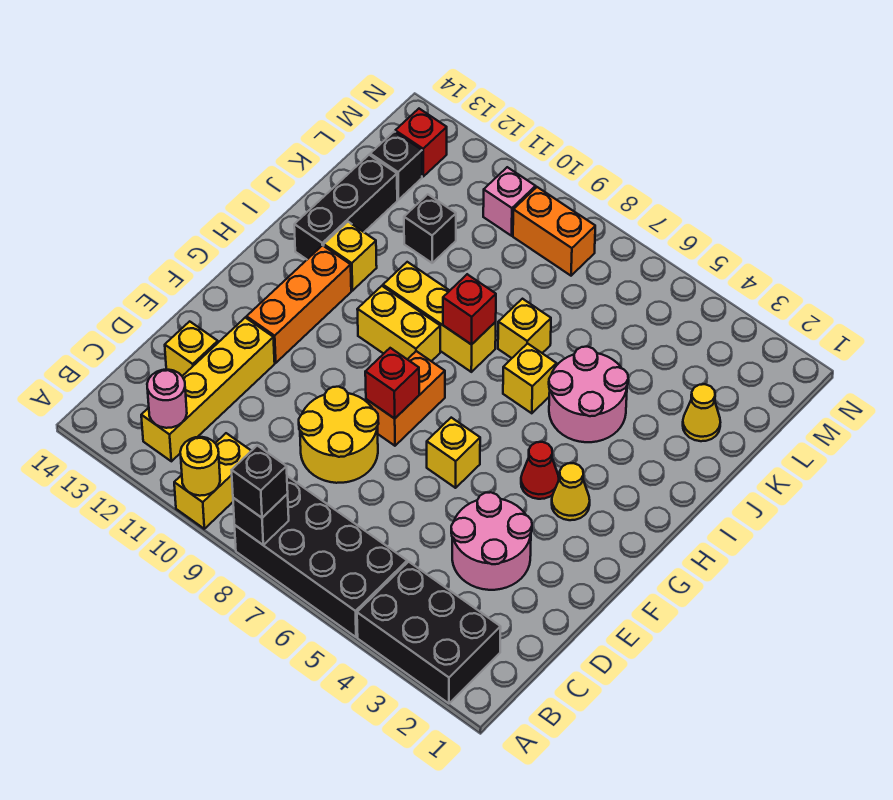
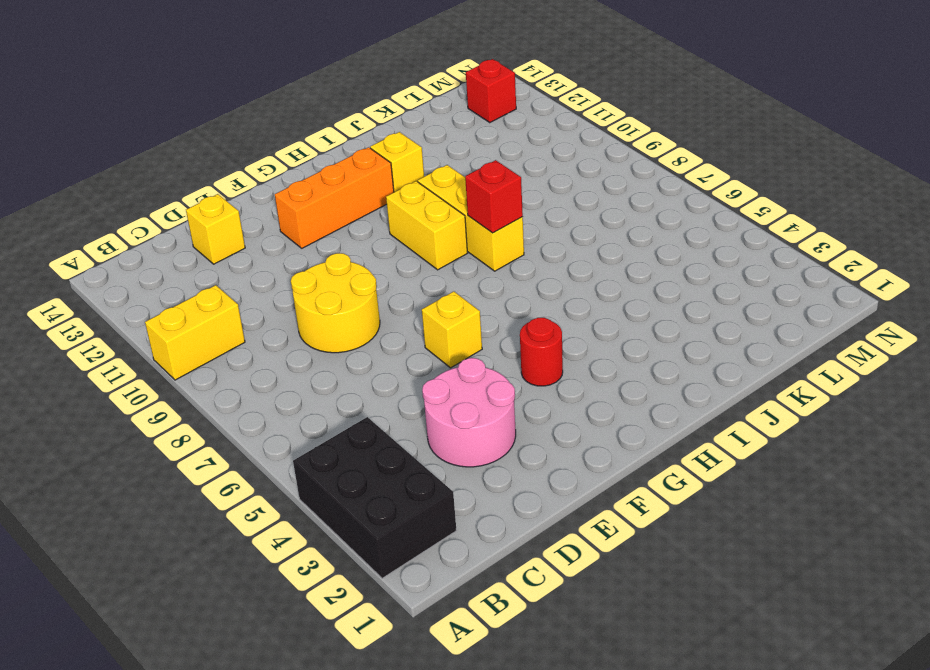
red 1x1 round brick [520,318,563,386] -> red 1x1 cone [521,442,559,499]
none -> black 2x4 brick [235,476,407,637]
none -> yellow 1x4 brick [141,318,275,461]
none -> orange 1x2 brick [366,351,445,446]
none -> yellow 1x1 cone [552,463,590,520]

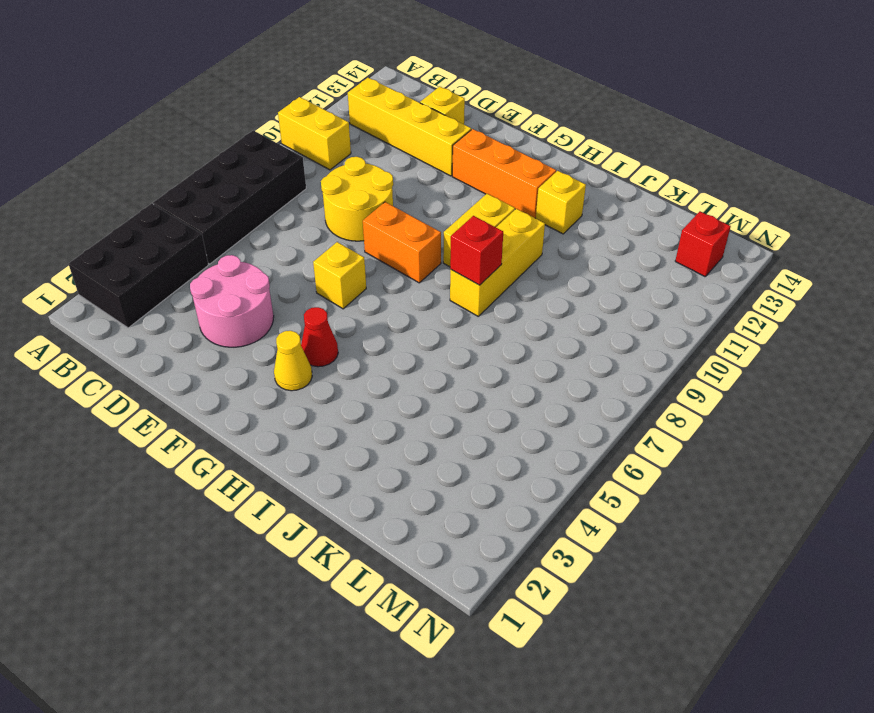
none -> pink 2x2 round brick [549,347,628,442]
none -> yellow 1x1 brick [503,343,556,413]
none -> black 1x3 brick [294,155,397,259]
none -> yellow 1x1 brick [498,299,551,358]

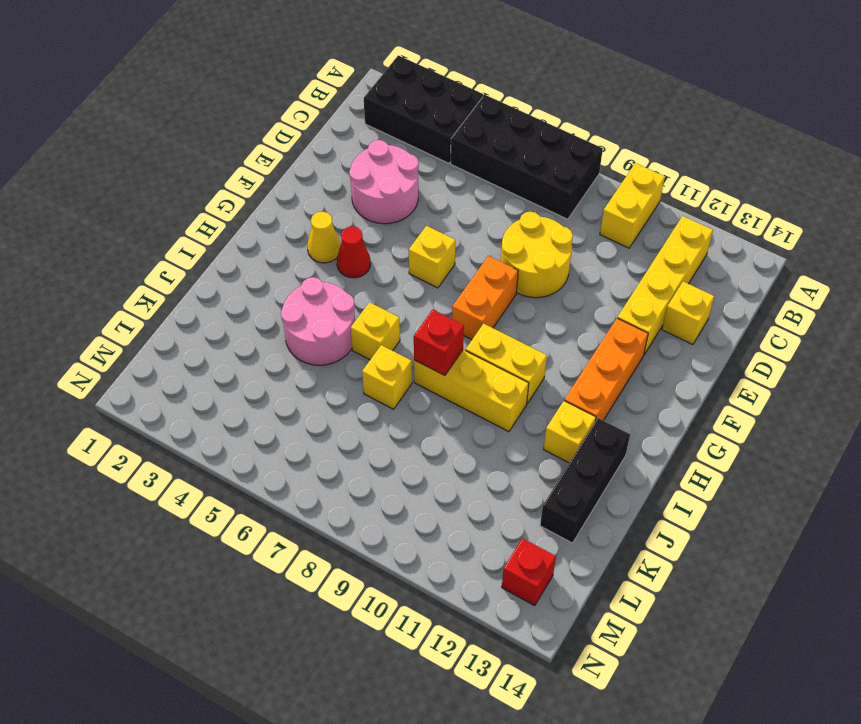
none -> yellow 1x1 cone [683,384,720,441]
none -> black 1x1 brick [404,194,456,263]
none -> black 1x1 brick [370,132,422,200]
none -> orange 1x2 brick [513,187,595,276]

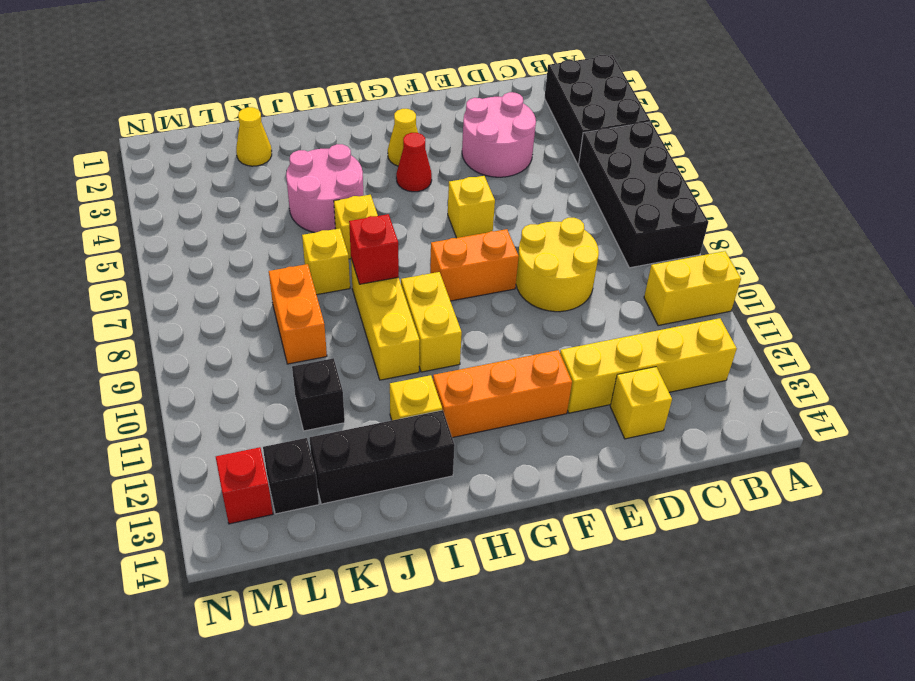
orange 1x2 brick [269,264,327,364] -> orange 1x2 brick moved to [513,187,595,276]
none -> pink 1x1 brick [483,167,536,236]
none -> black 1x1 brick [233,494,289,545]
none -> yellow 1x1 round brick [180,437,220,496]
none -> pink 1x1 round brick [147,370,187,428]

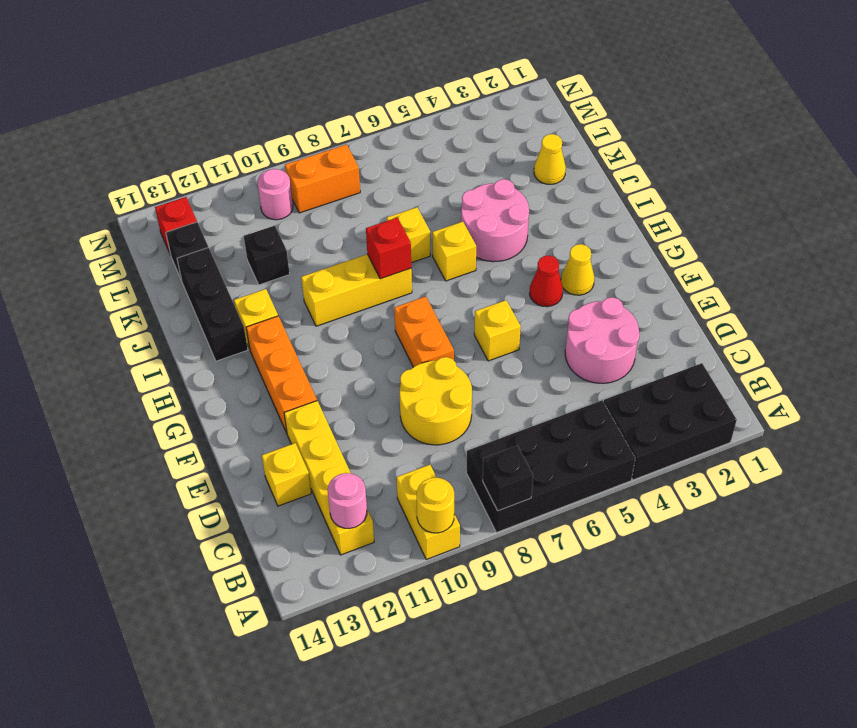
pink 1x1 round brick [257,169,293,220] -> pink 1x1 brick [483,167,536,236]
none -> yellow 1x2 brick [357,286,440,361]
none -> red 1x1 brick [365,348,419,419]
none -> black 1x1 brick [232,446,288,518]

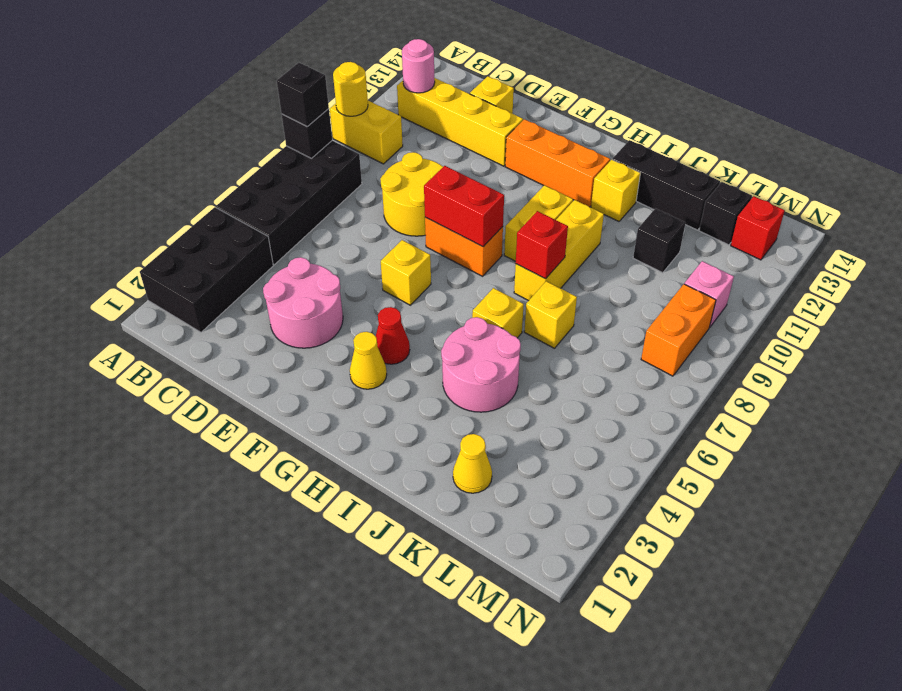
red 1x2 brick [424,166,504,247] -> red 1x1 brick [365,348,419,419]

